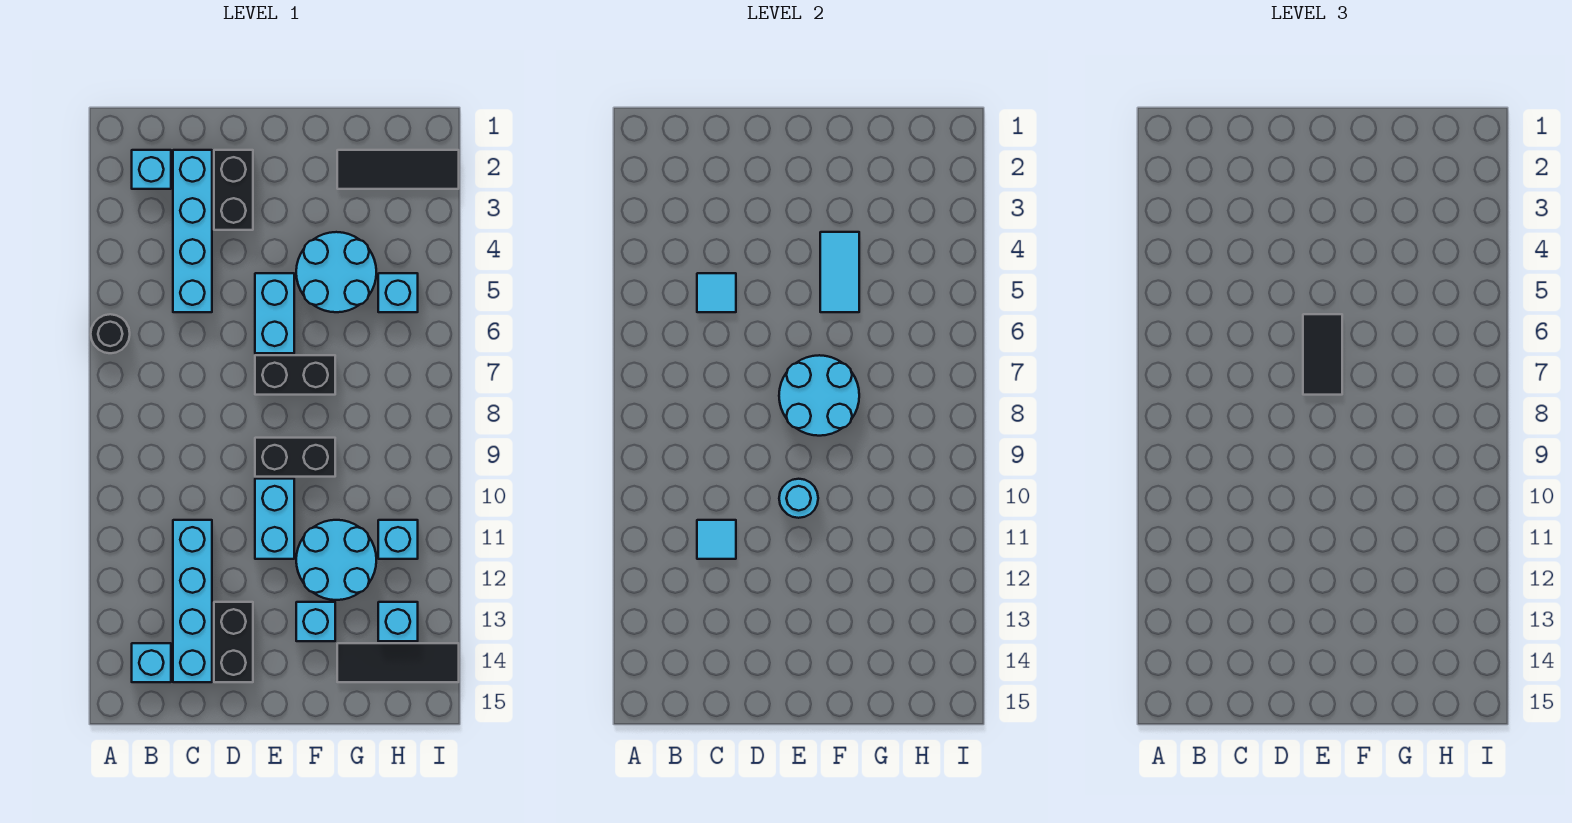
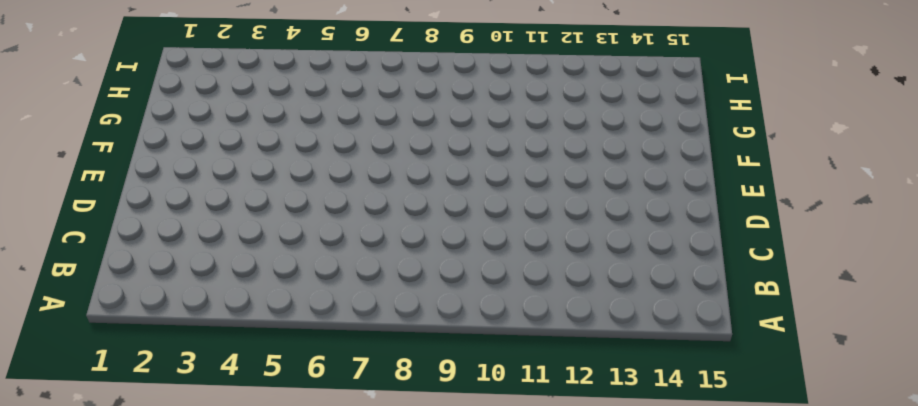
none -> black 1x1 round brick [91,314,130,353]
none -> cyan 1x1 brick [132,150,171,189]
none -> cyan 1x1 brick [132,643,171,682]

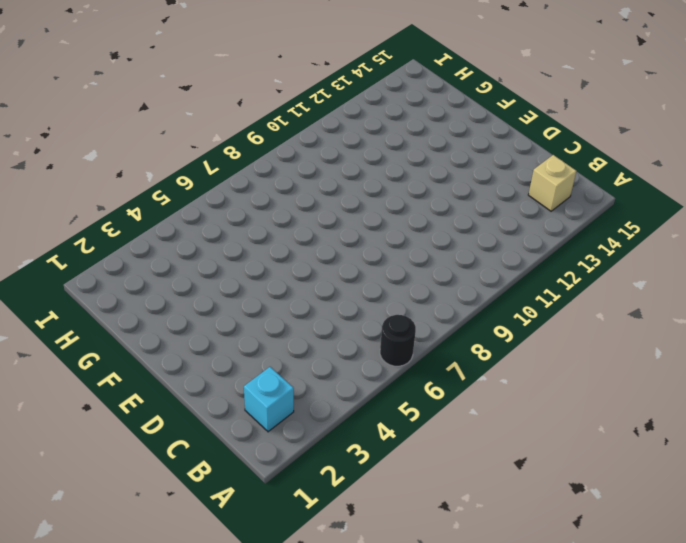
tan 1x1 brick [528,155,576,211] -> cyan 1x1 brick [132,643,171,682]
none -> cyan 1x4 brick [173,150,212,312]
none -> cyan 1x4 brick [173,520,212,682]
none -> black 1x2 brick [214,150,253,230]

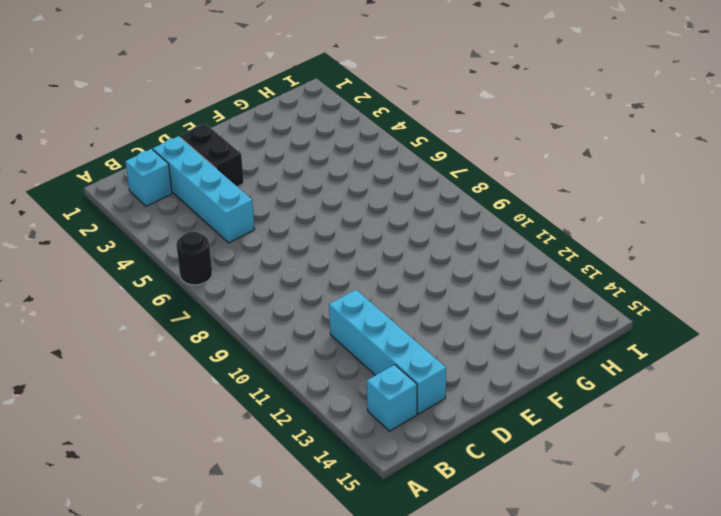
none -> black 1x2 brick [214,602,253,682]
none -> cyan 1x2 brick [255,273,294,353]
none -> black 1x2 brick [255,355,335,395]

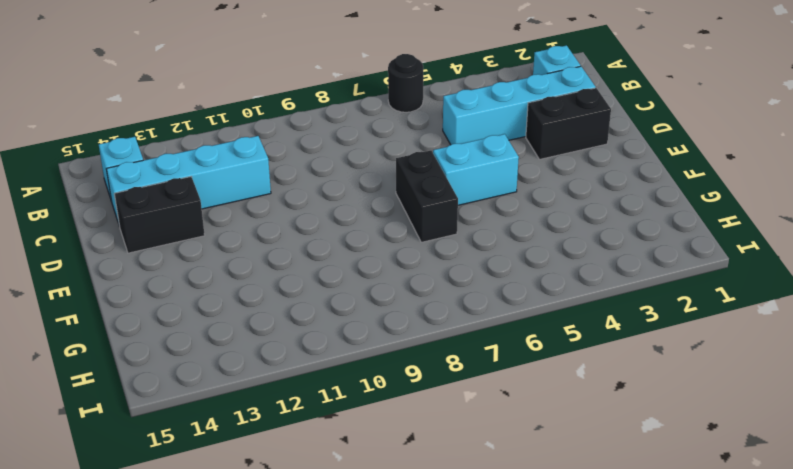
none -> black 1x2 brick [255,438,335,477]
none -> cyan 1x2 brick [255,479,294,559]
none -> cyan 2x2 round brick [296,232,376,312]

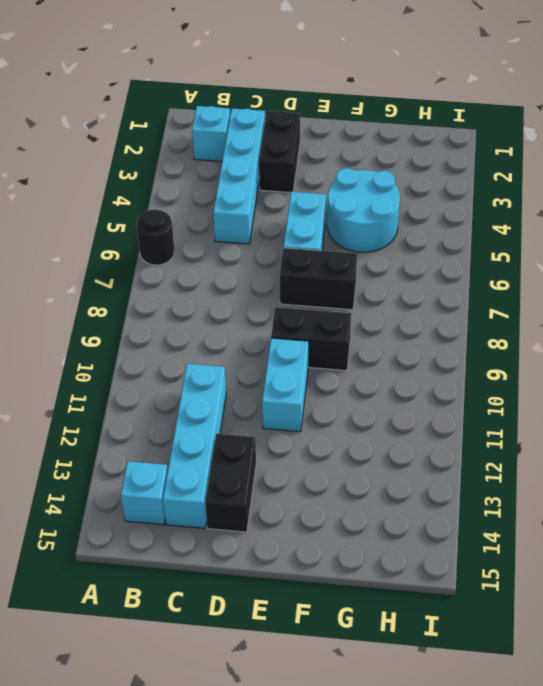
none -> cyan 2x2 round brick [296,520,376,600]
none -> cyan 1x1 brick [296,602,335,641]
none -> black 1x3 tile [337,150,459,189]

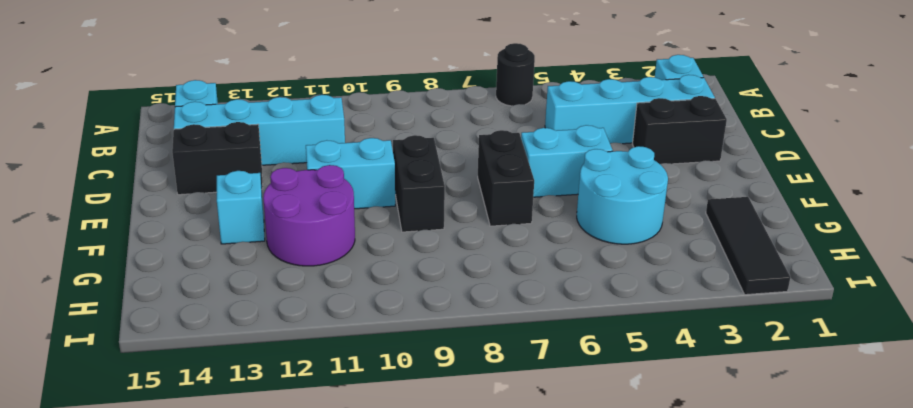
purple 2x2 round brick [263,165,355,266] -> cyan 2x2 round brick [296,520,376,600]
none -> black 1x3 tile [337,643,459,682]
none -> cyan 1x1 brick [378,273,418,312]
none -> cyan 1x1 brick [378,520,418,559]

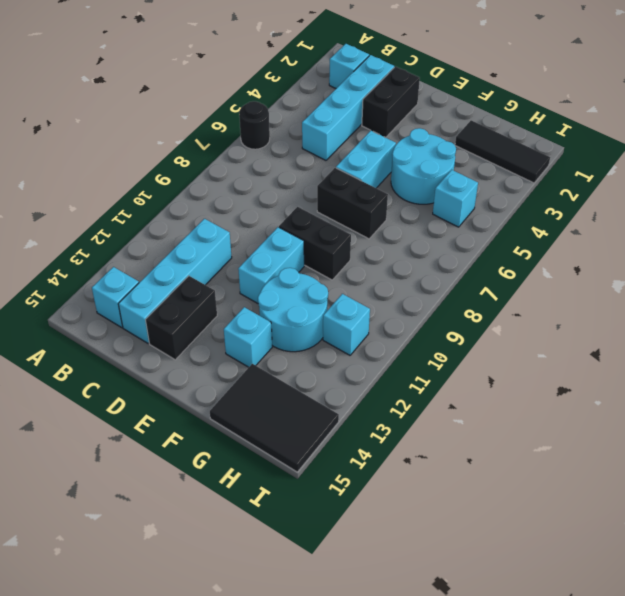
black 2x3 tile [210,364,339,472] -> black 1x3 tile [337,643,459,682]
none -> cyan 1x1 brick [378,602,418,641]
none -> cyan 1x1 tile [697,273,736,312]
none -> cyan 1x1 tile [697,520,736,559]

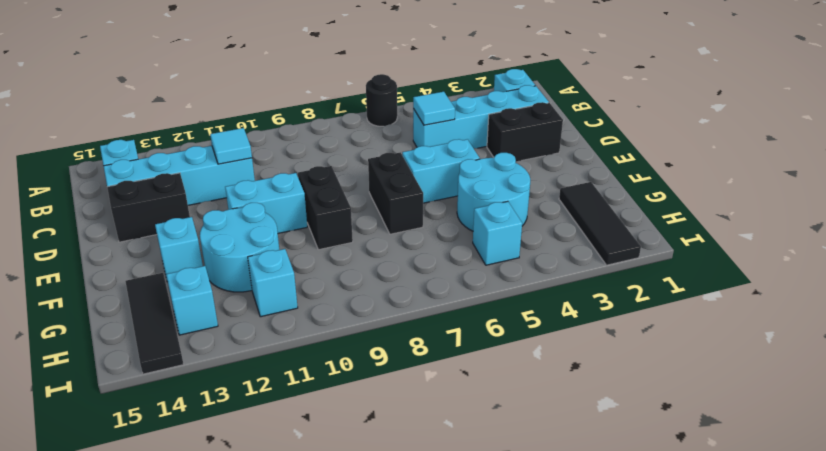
none -> cyan 2x2 round brick [779,355,859,436]
none -> cyan 1x1 round brick [779,479,818,518]
none -> cyan 1x2 tile [820,232,859,312]

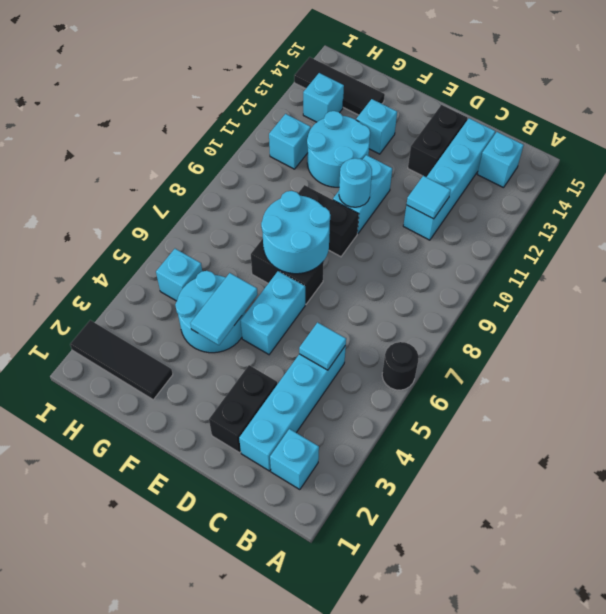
none -> black 1x2 tile [1303,314,1342,395]

